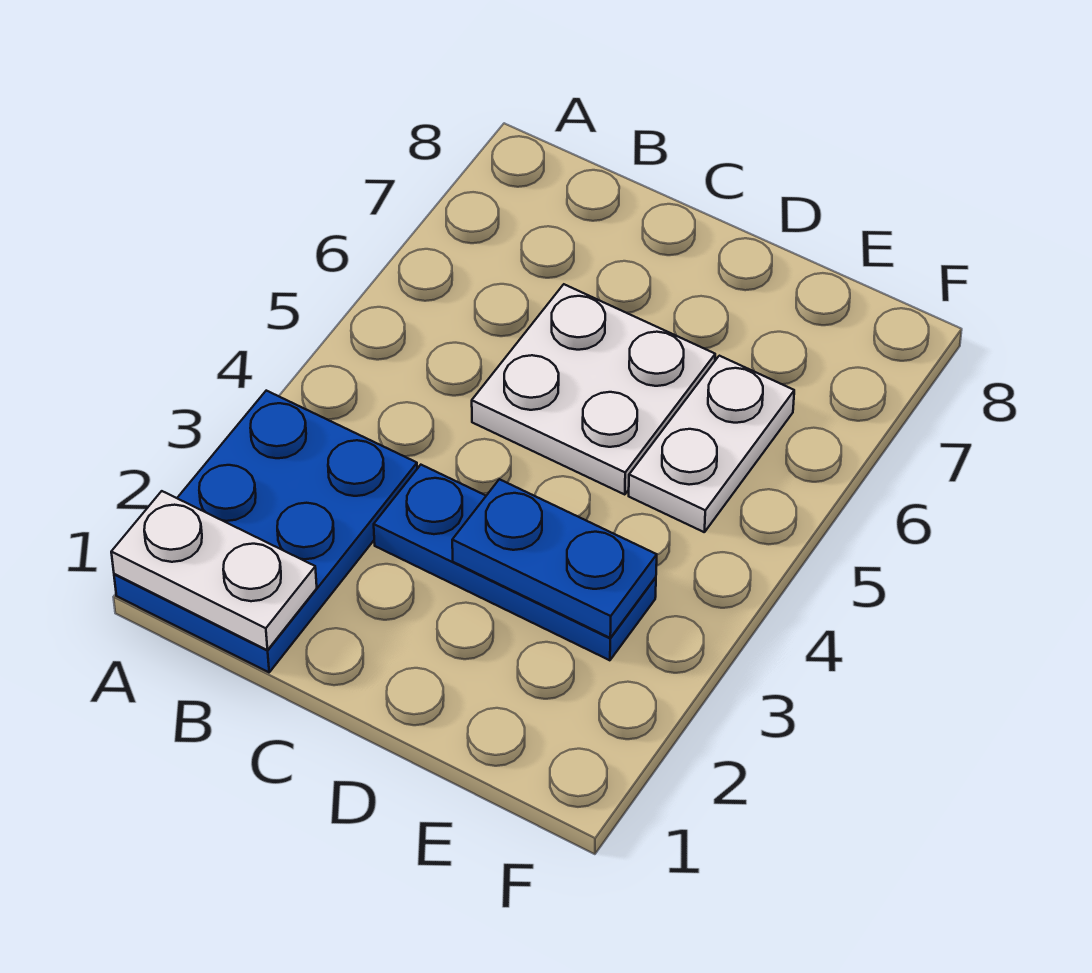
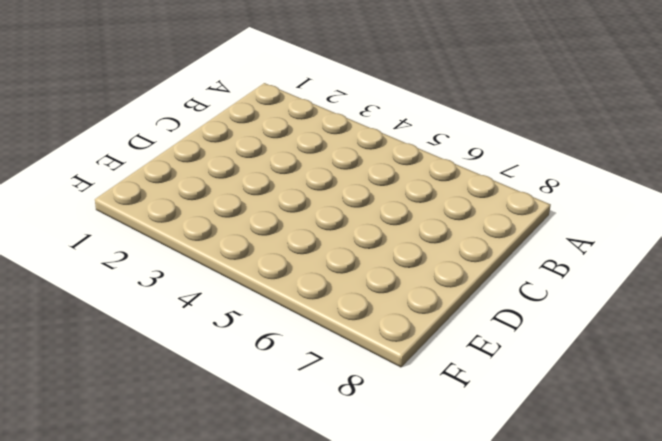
none -> blue 2x3 plate [114,391,417,672]
none -> blue 1x3 plate [374,465,656,660]

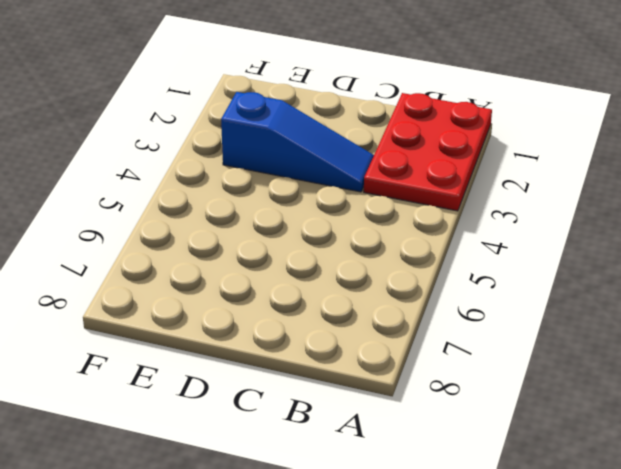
red 2x3 plate [364,93,492,211] -> blue 2x3 plate [114,391,417,672]
blue 1x3 slope [221,92,374,192] -> blue 1x3 plate [374,465,656,660]
none -> white 2x2 plate [472,284,715,494]
none -> white 1x2 plate [629,356,794,532]

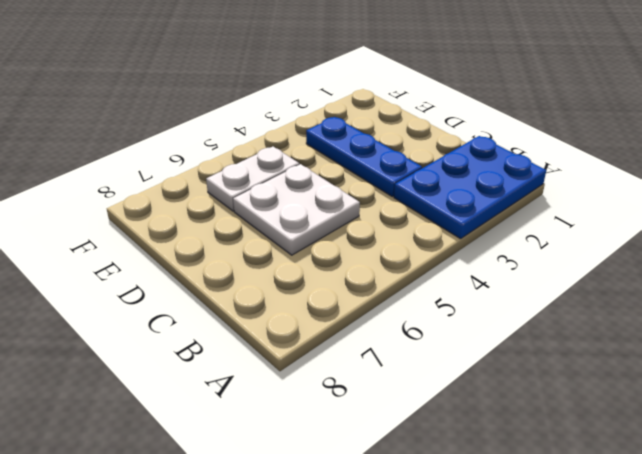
none -> white 1x2 plate [111,491,317,650]
none -> blue 1x2 plate [452,479,657,638]

